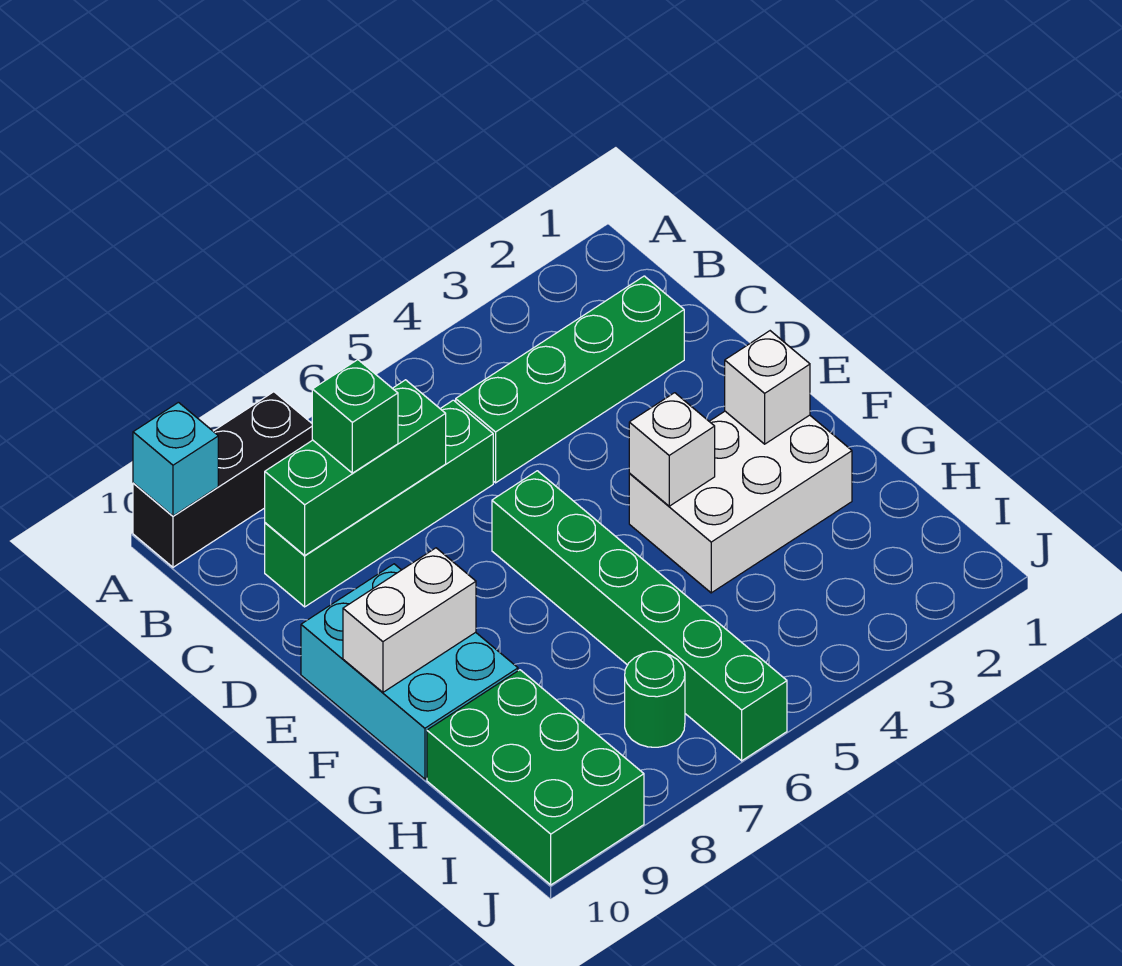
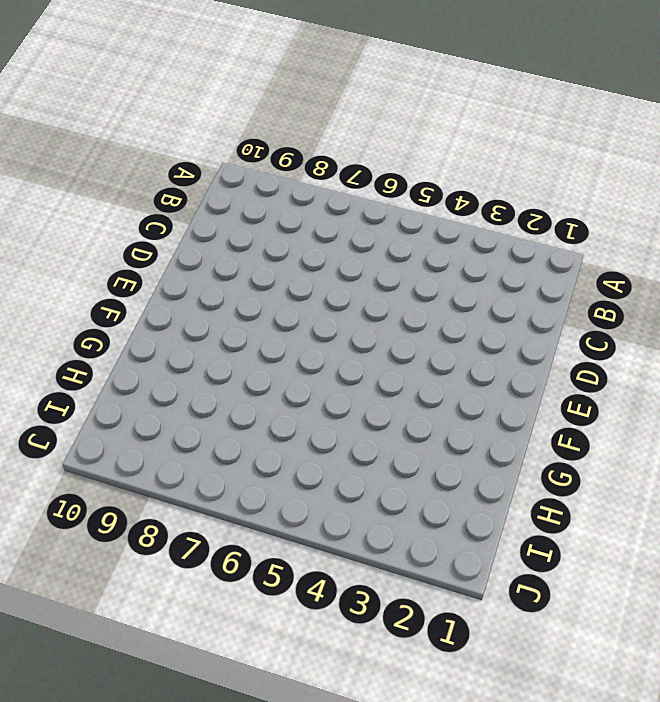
none -> black 1x3 brick [133,392,312,567]
none -> green 1x4 brick [456,276,684,483]
none -> green 1x4 brick [265,400,493,607]

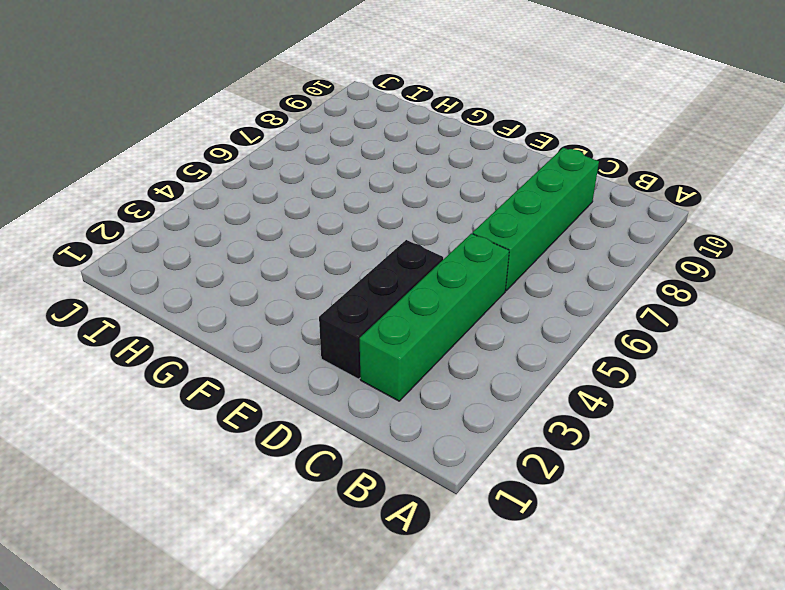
black 1x3 brick [319,240,443,379] -> black 1x3 brick moved to [133,392,312,567]
none -> green 1x6 brick [492,471,787,761]
none -> cyan 2x3 brick [301,564,518,779]
none -> white 2x3 brick [629,411,852,593]

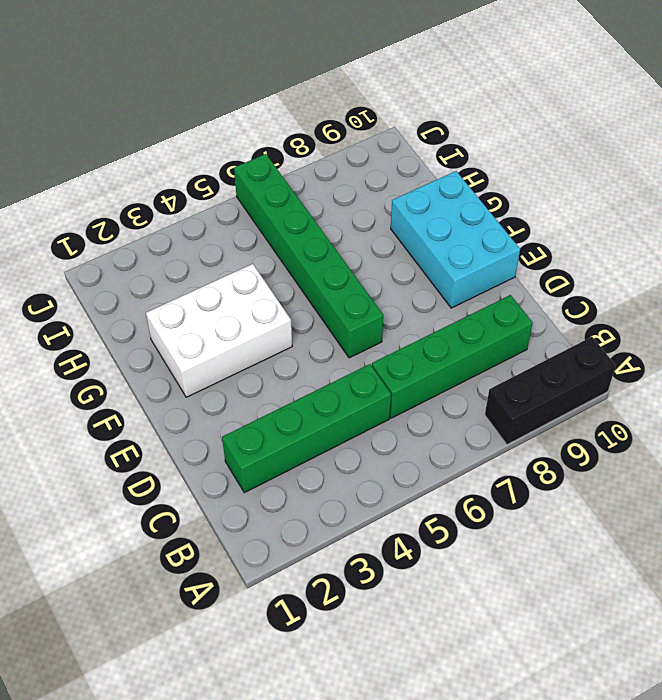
none -> green 2x3 brick [427,670,644,885]
none -> green 1x1 round brick [625,651,685,747]
none -> cyan 1x1 brick [133,402,218,516]

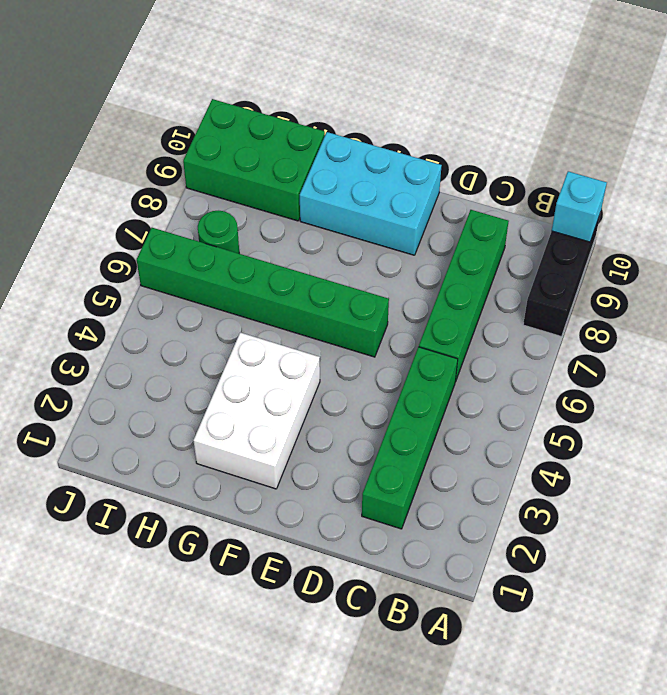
none -> green 1x3 brick [265,380,446,555]
none -> white 1x1 brick [725,331,810,444]
none -> white 1x1 brick [629,393,715,506]

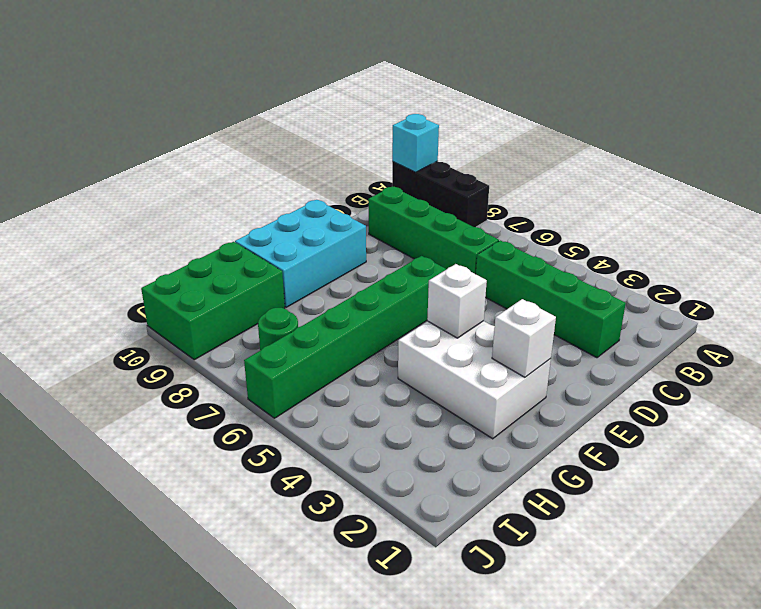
none -> green 1x3 brick [265,380,446,555]
none -> white 1x2 brick [343,548,476,692]
none -> green 1x1 brick [312,360,398,473]

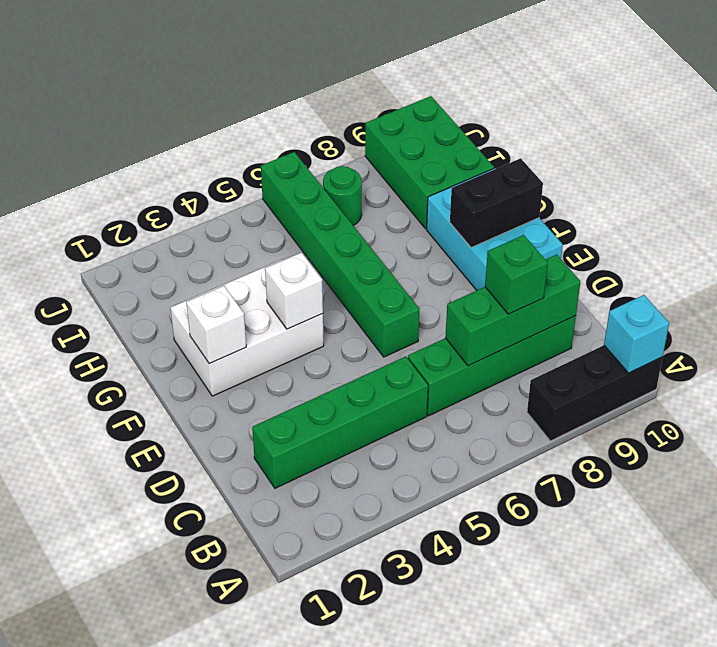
black 1x2 brick [450,158,543,248] -> white 1x2 brick [343,548,476,692]

